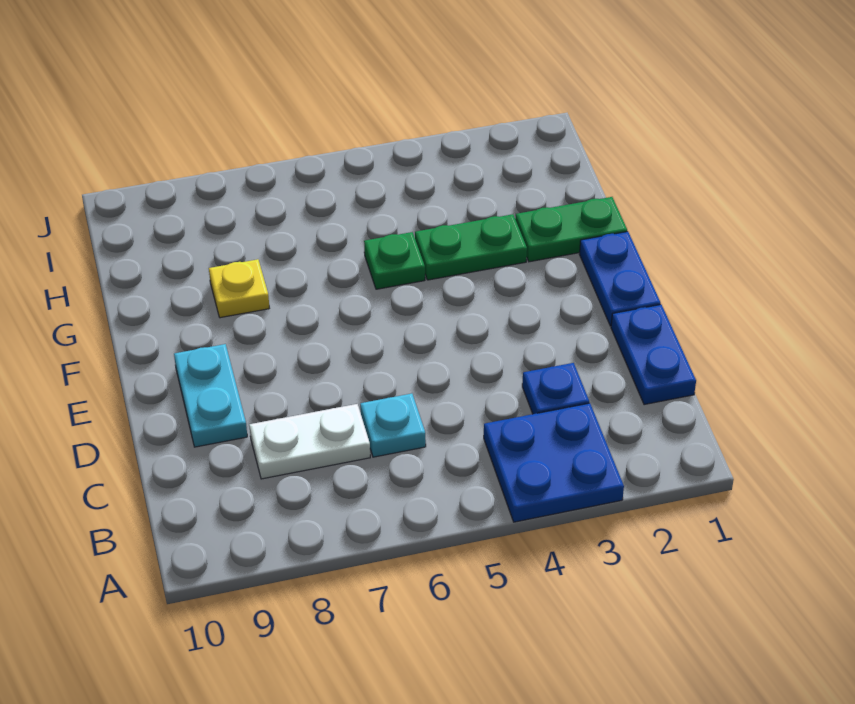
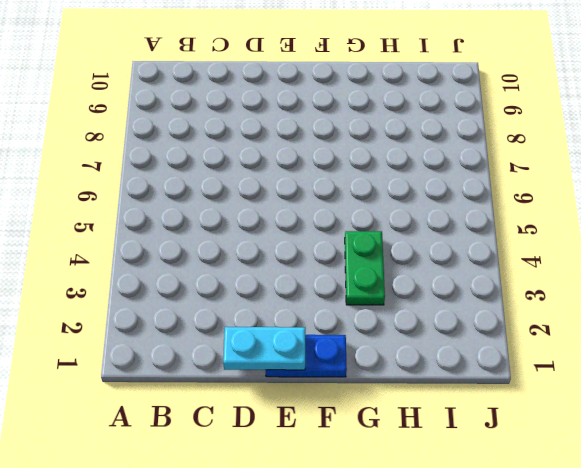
cyan 1x2 plate [223,327,305,370] -> cyan 1x2 plate moved to [174,344,247,447]
none -> blue 2x2 plate [484,403,624,522]
none -> blue 1x2 plate [611,305,696,405]

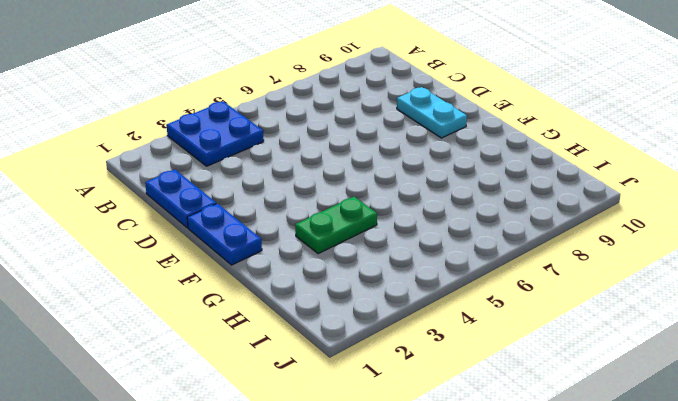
none -> blue 1x1 plate [522,363,589,414]
none -> cyan 1x1 plate [360,394,426,457]

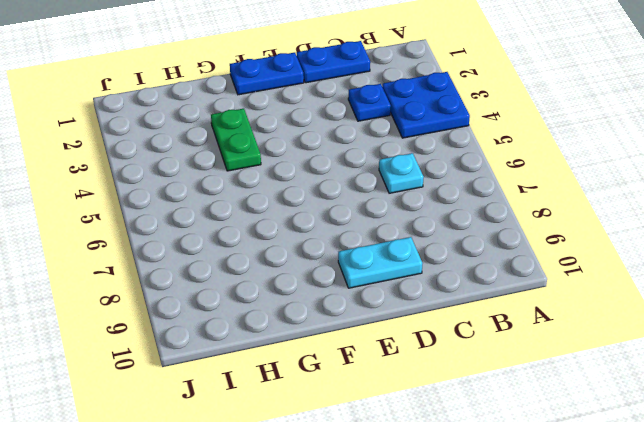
none -> white 1x2 plate [249,404,370,479]
none -> green 1x2 plate [515,197,627,262]

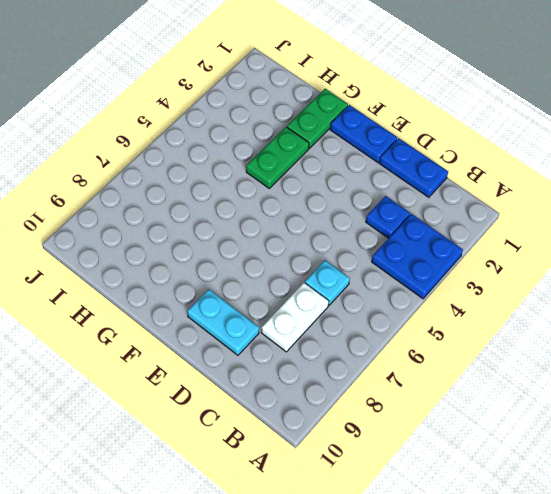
none -> green 1x1 plate [364,232,425,289]
none -> yellow 1x1 plate [209,259,269,318]

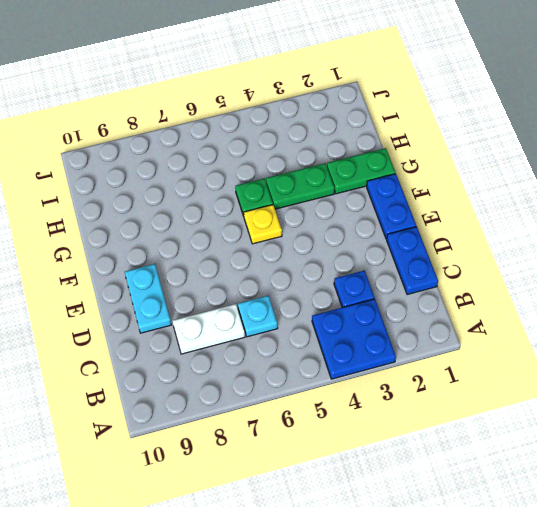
yellow 1x1 plate [244,205,282,244] -> yellow 1x1 plate moved to [209,259,269,318]

